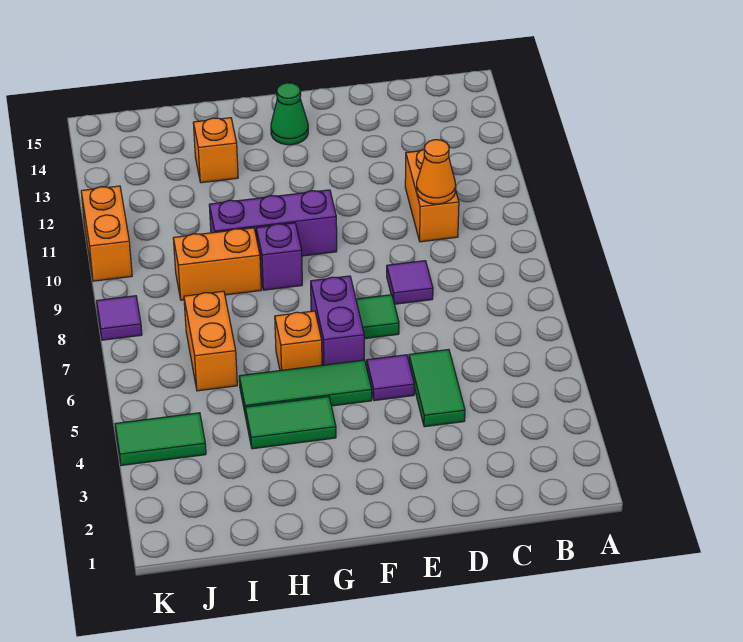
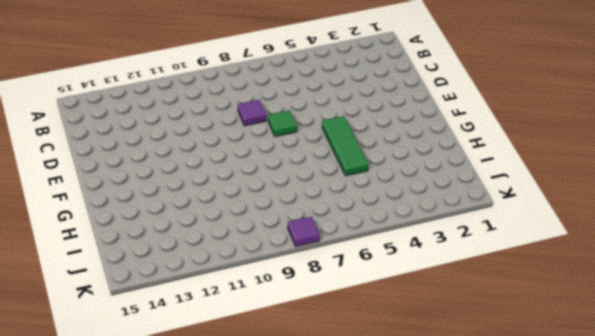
none -> orange 1x2 brick [405,149,459,242]
none -> green 1x2 tile [409,350,465,427]
none -> purple 1x1 tile [367,355,414,401]

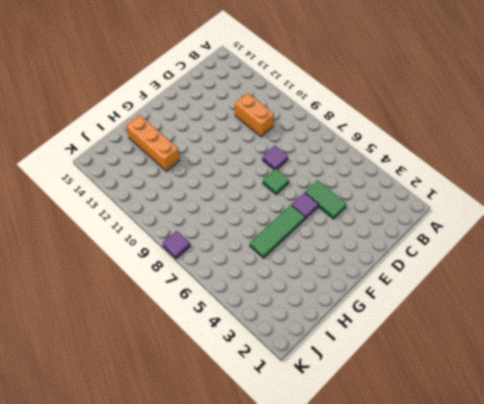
orange 1x3 brick [126,115,180,171] -> orange 1x1 brick [193,118,238,183]
none -> purple 1x2 brick [311,276,364,365]
none -> purple 1x3 brick [209,190,337,256]
none -> green 1x1 cone [271,83,308,145]

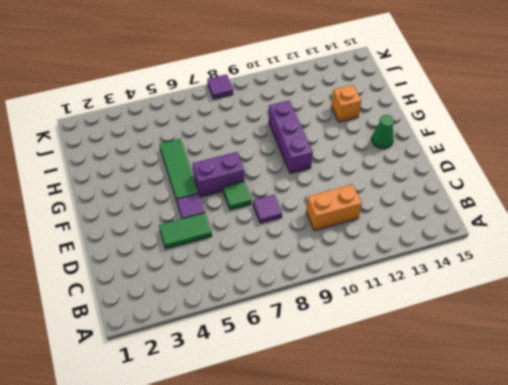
none -> green 1x2 tile [245,397,336,449]
none -> orange 1x1 brick [275,311,322,371]
none -> purple 1x1 brick [256,223,302,290]

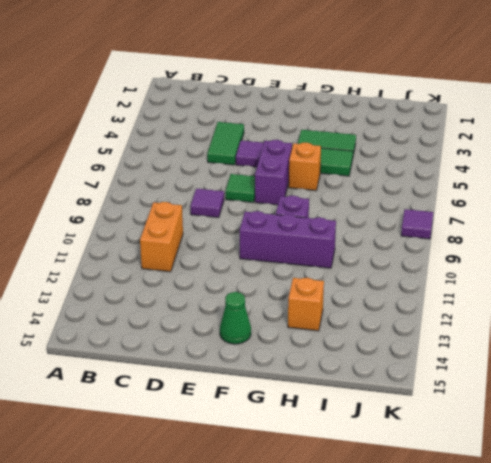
none -> orange 1x2 brick [173,228,261,300]
none -> orange 1x2 brick [184,291,237,391]
none -> green 1x2 tile [115,413,206,466]

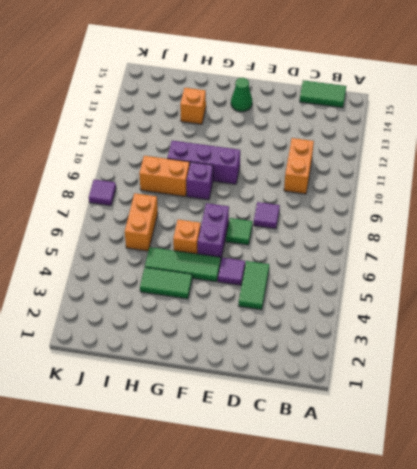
green 1x2 tile [300,80,346,108] -> green 1x2 tile moved to [115,413,206,466]
none -> orange 1x2 brick [81,186,132,281]
none -> orange 1x1 cone [416,140,456,204]

